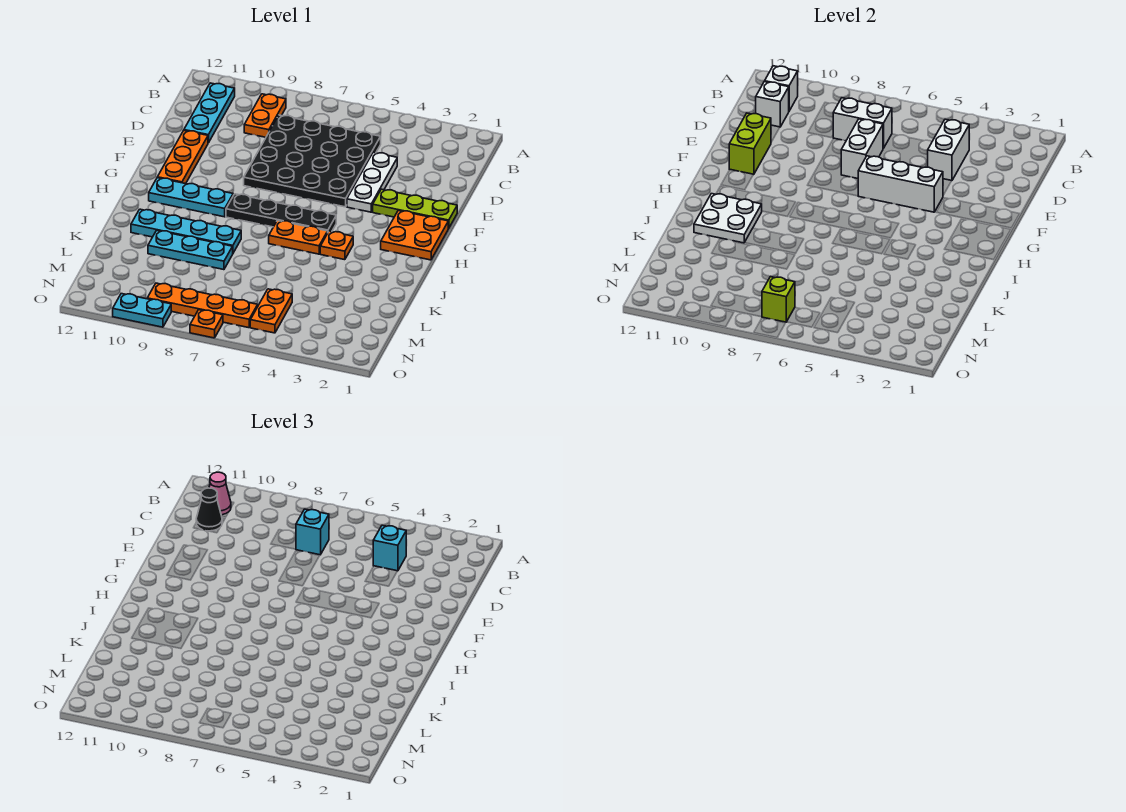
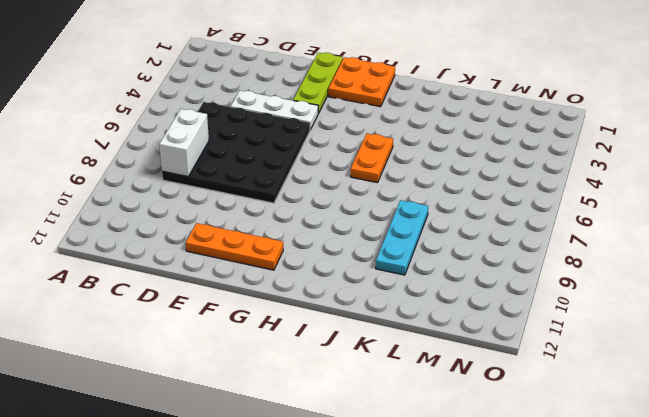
none -> orange 1x2 plate [244,94,286,137]
none -> cyan 1x3 plate [184,83,235,143]
none -> black 1x4 plate [226,194,336,232]
none -> cyan 1x3 plate [149,178,233,217]

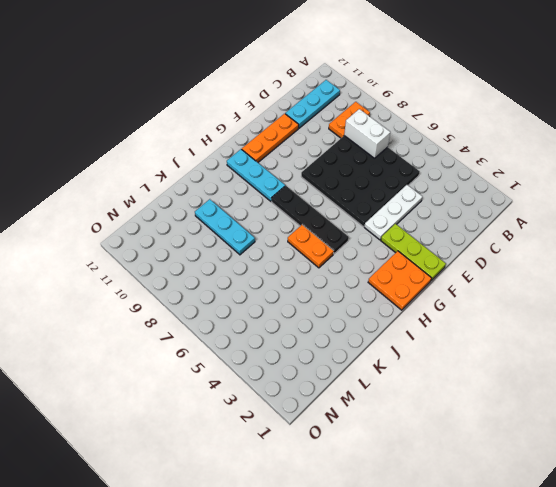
none -> orange 1x1 plate [320,231,353,260]
none -> cyan 1x4 plate [131,209,241,253]
none -> orange 1x2 plate [250,289,292,333]
none -> orange 1x4 plate [147,283,258,328]

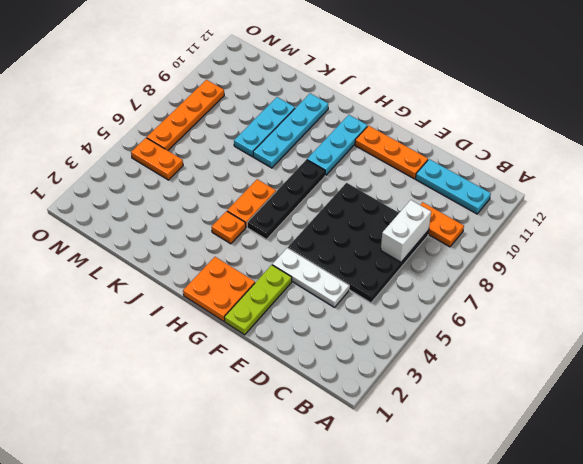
none -> orange 1x1 plate [190,310,223,338]
none -> cyan 1x2 plate [113,294,171,327]
none -> white 1x1 brick [765,66,798,111]
none -> white 1x2 brick [928,119,969,181]

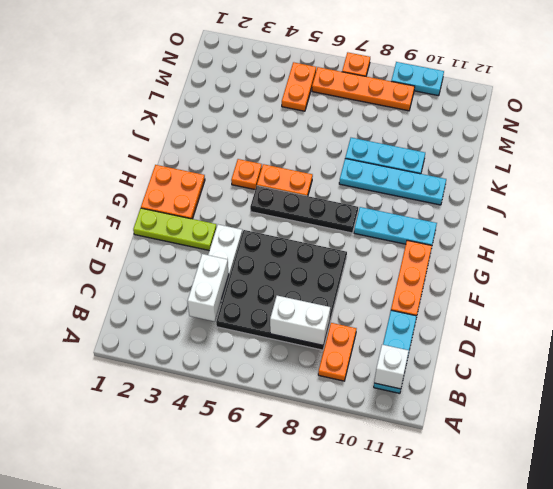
none -> white 1x1 brick [756,82,789,127]
none -> white 1x2 brick [841,119,883,178]
none -> lime 1x2 brick [729,113,771,175]
none -> white 1x3 brick [858,156,943,212]

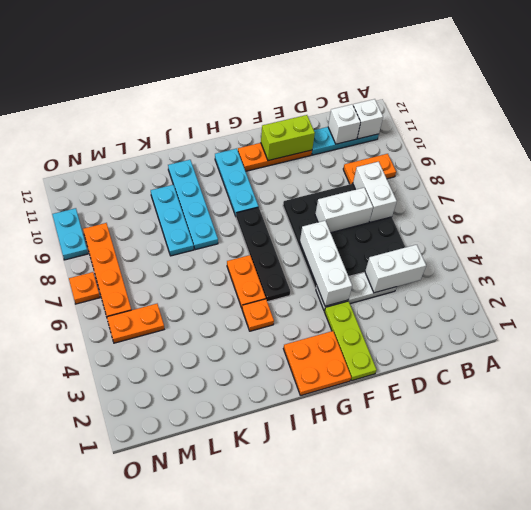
none -> white 2x2 plate [694,194,762,243]
none -> lime 1x1 brick [762,277,795,322]
none -> pink 1x1 cone [209,472,231,515]
none -> cyan 1x1 brick [373,525,406,571]

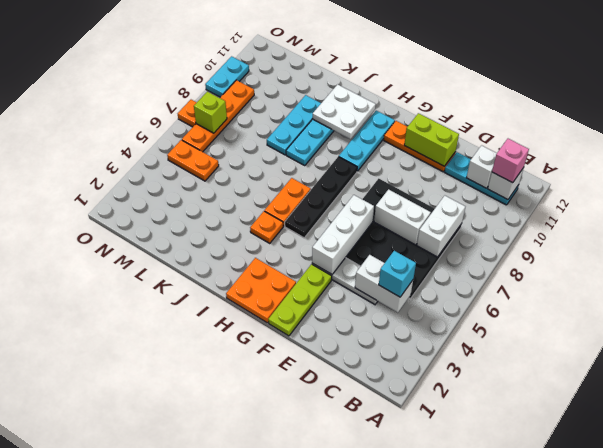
pink 1x1 brick [492,139,529,183] -> pink 1x1 cone [209,472,231,515]
none -> orange 1x2 plate [244,94,286,137]
none -> cyan 1x1 brick [296,509,329,555]
none -> black 1x1 cone [196,488,222,531]

